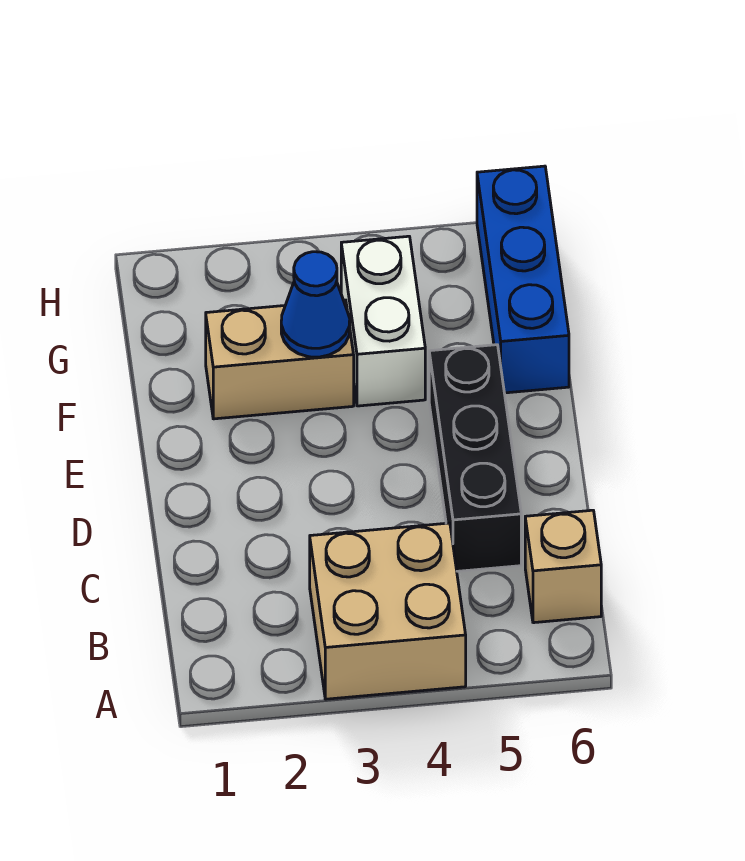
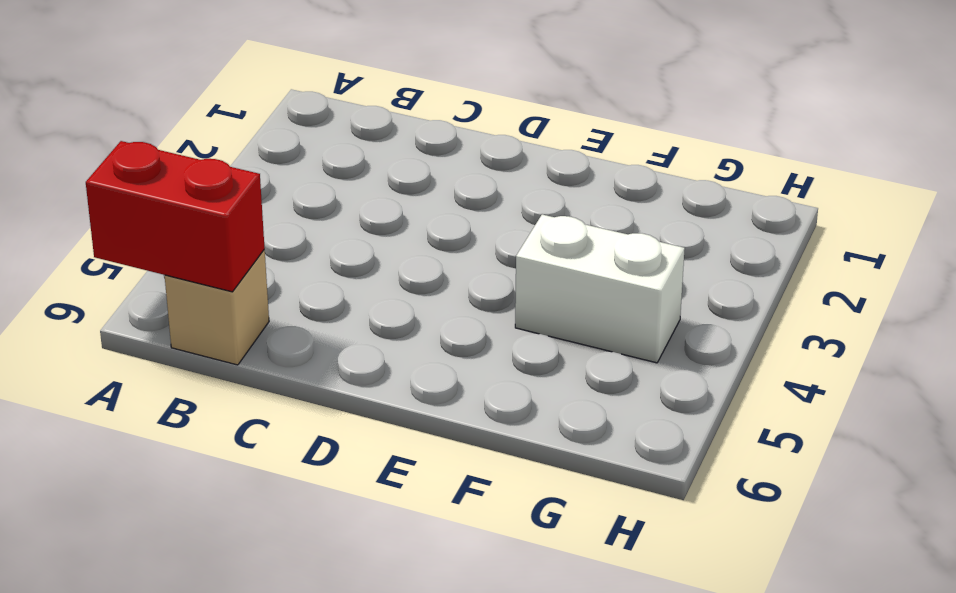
red 1x2 brick [86,141,265,292] -> none
none -> tan 2x2 brick [310,523,466,699]
none -> black 1x3 brick [429,345,521,571]

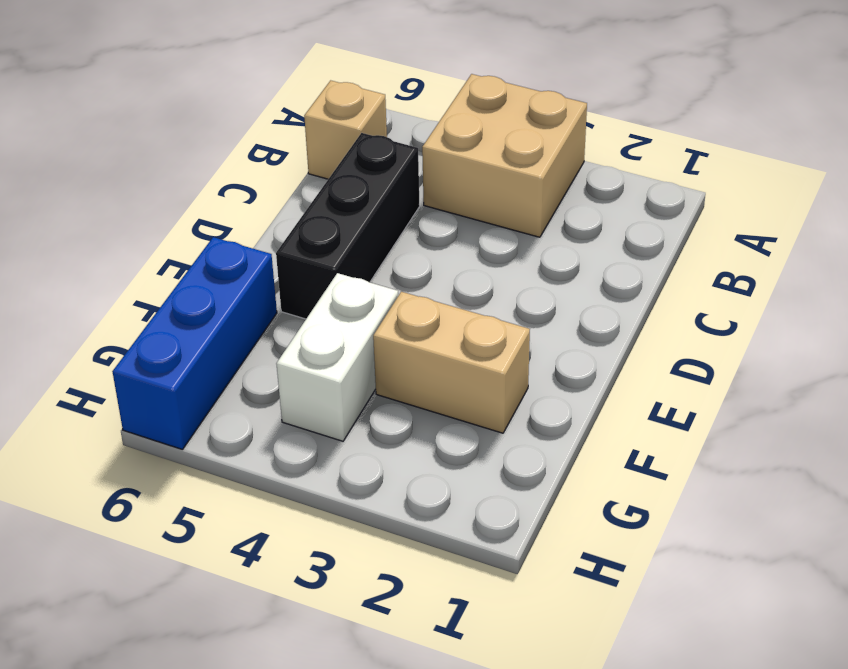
none -> blue 1x1 cone [281,252,350,357]

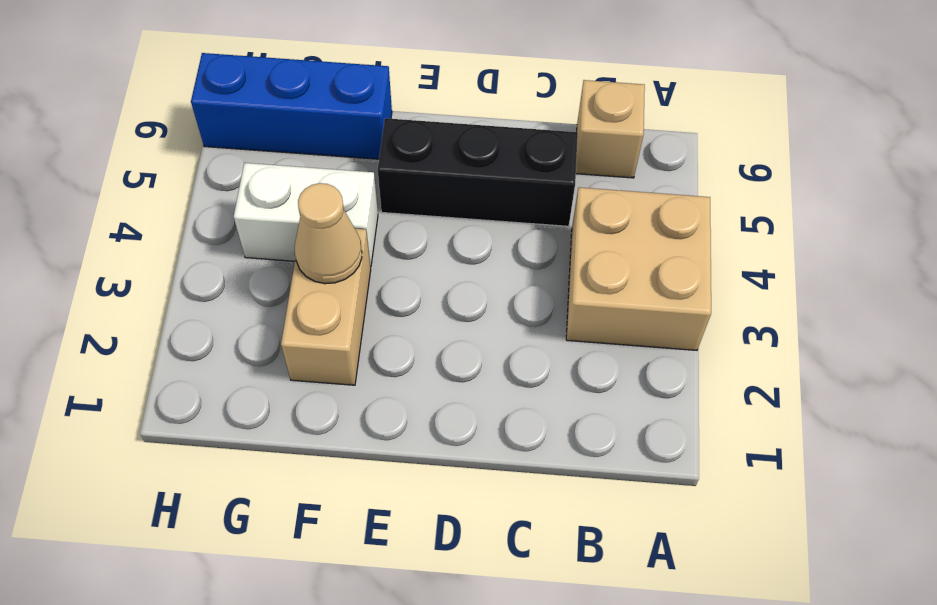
tan 1x1 cone [295,183,362,284] -> blue 1x1 cone [281,252,350,357]

